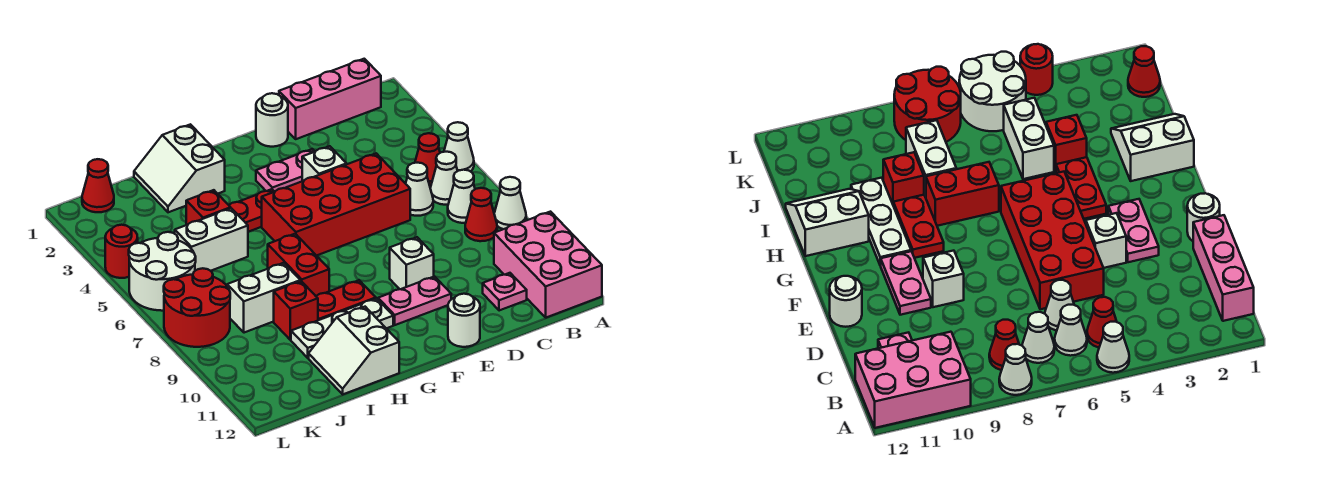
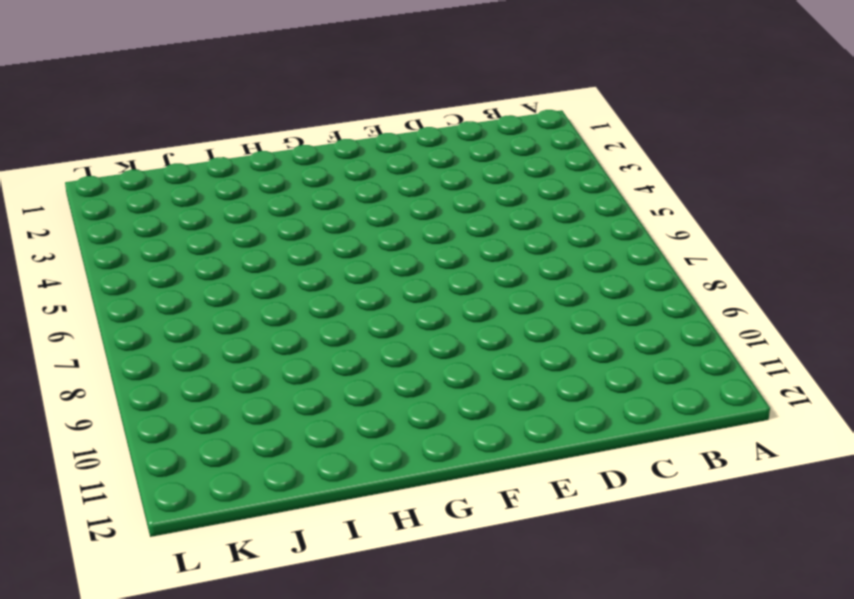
none -> white 1x1 cone [444,122,474,172]
none -> white 1x1 cone [494,177,526,229]
none -> pink 2x3 brick [494,212,602,318]
none -> pink 1x3 brick [279,59,381,139]

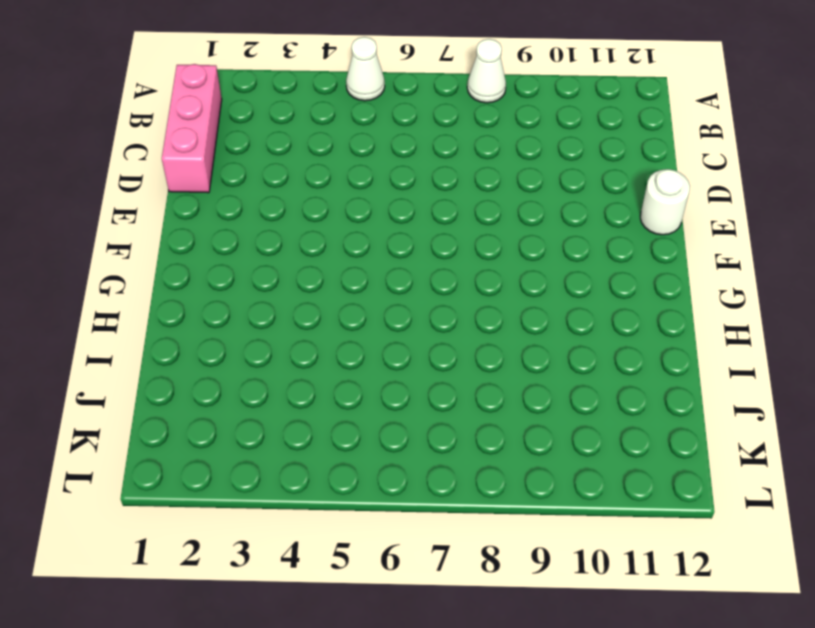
none -> pink 2x3 brick [494,212,602,318]
none -> red 1x1 cone [415,133,440,186]
none -> white 1x1 cone [430,152,458,205]
none -> white 1x1 cone [448,170,475,223]

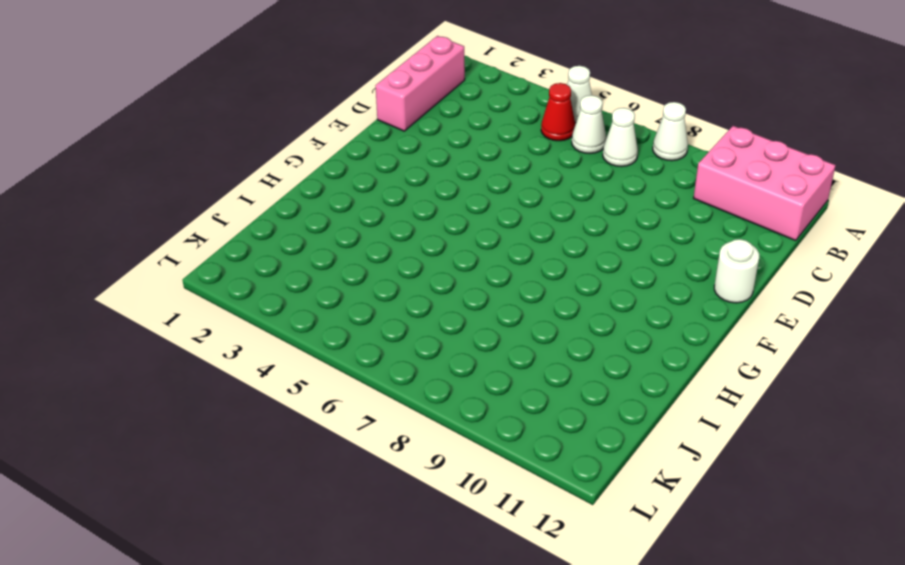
none -> red 1x1 cone [465,188,497,241]
none -> white 1x1 cone [406,163,433,216]
none -> pink 1x1 plate [483,273,527,311]
none -> red 2x4 brick [262,153,410,256]

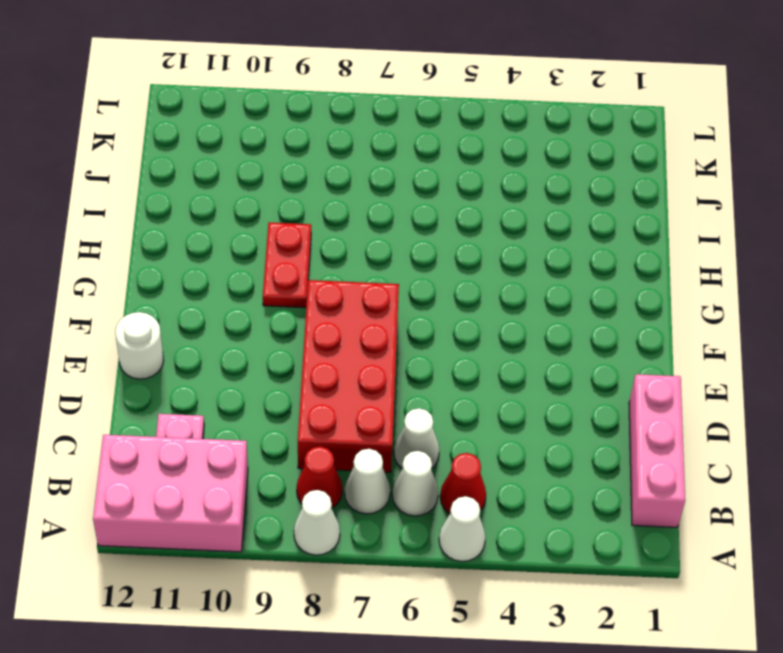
red 2x4 brick [298,280,399,472] -> red 2x4 brick moved to [262,153,410,256]
none -> white 1x1 round brick [256,93,288,147]
none -> pink 1x2 plate [256,149,315,192]
none -> white 1x1 brick [302,146,347,181]
none -> white 1x1 brick [390,237,434,289]

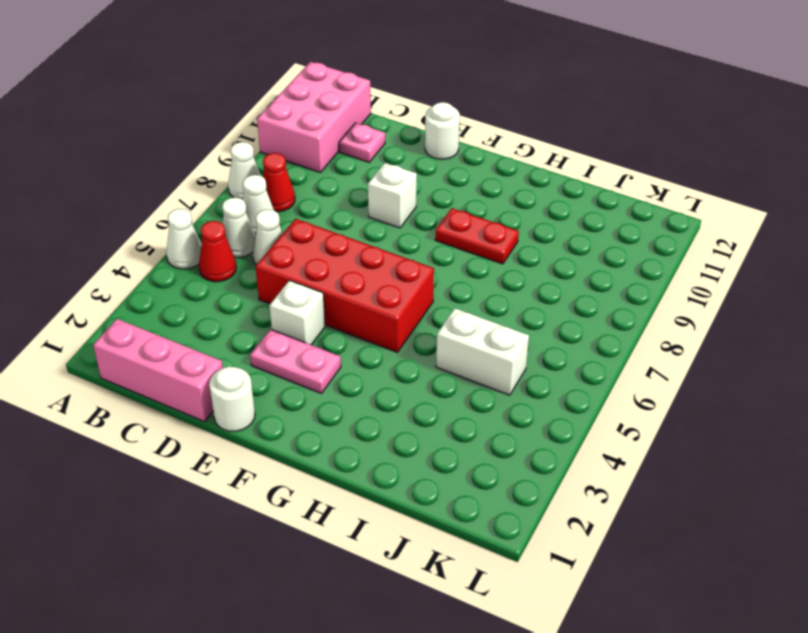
none -> pink 1x2 plate [378,276,451,325]
none -> red 1x2 plate [229,189,274,232]
none -> white 1x3 plate [291,298,393,358]
none -> white 2x2 slope [134,124,225,212]

